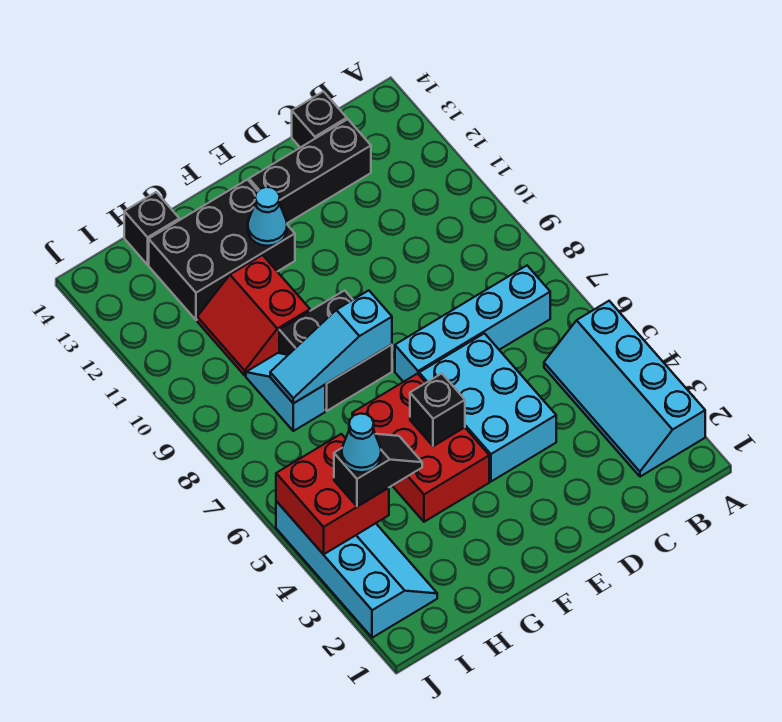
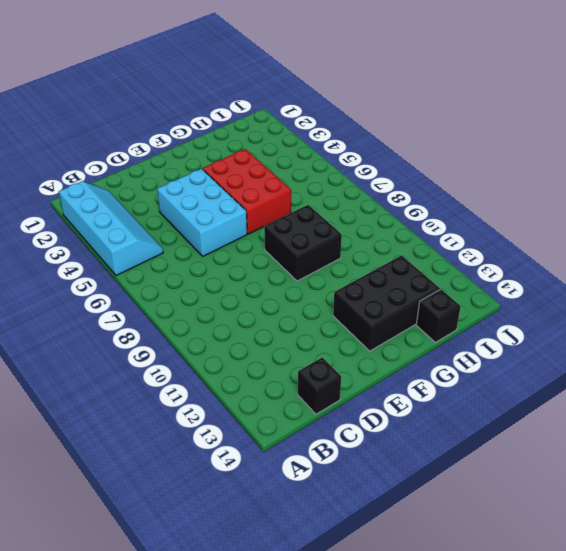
none -> cyan 1x4 brick [395,266,550,382]
none -> black 1x3 brick [249,119,371,223]
none -> red 2x2 slope [197,255,310,375]

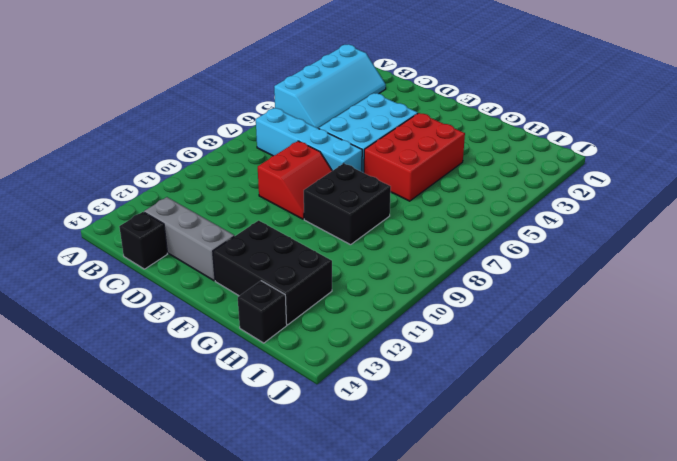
grey 1x3 brick [144,197,234,281] -> black 1x3 brick [249,119,371,223]
red 2x2 slope [258,141,332,219] -> red 2x2 slope moved to [197,255,310,375]
none -> cyan 1x2 slope [246,353,325,431]
none -> cyan 2x4 slope [276,501,437,638]
none -> black 1x1 brick [410,374,465,446]

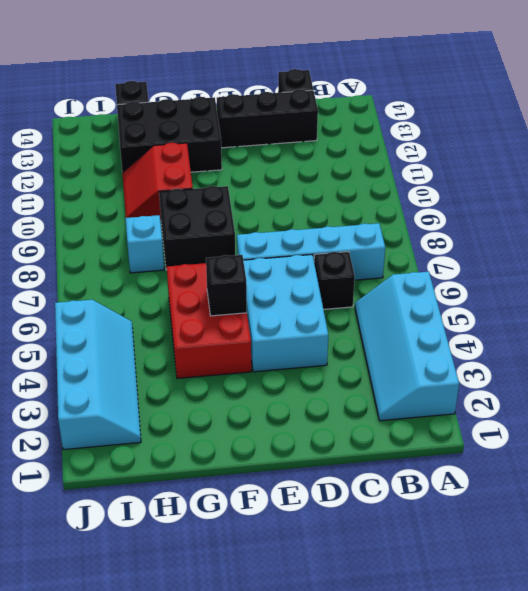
black 1x1 brick [314,252,355,309] -> none
none -> cyan 1x3 slope [270,290,392,403]
none -> cyan 1x1 cone [248,187,287,246]
none -> red 2x2 brick [276,434,389,555]

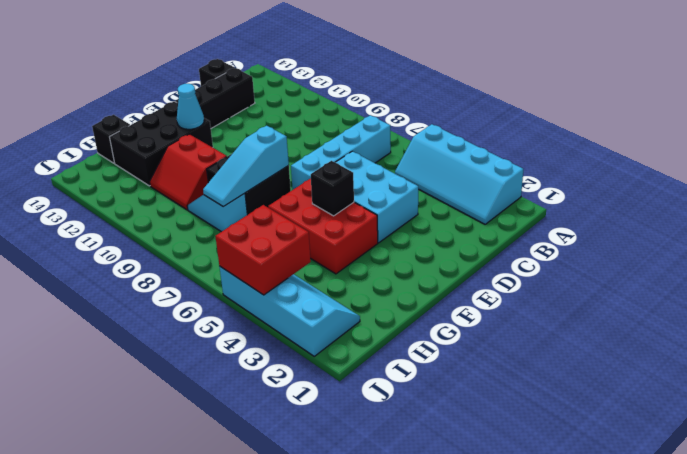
none -> black 1x2 slope [334,434,422,507]
none -> cyan 1x1 cone [342,414,381,472]

